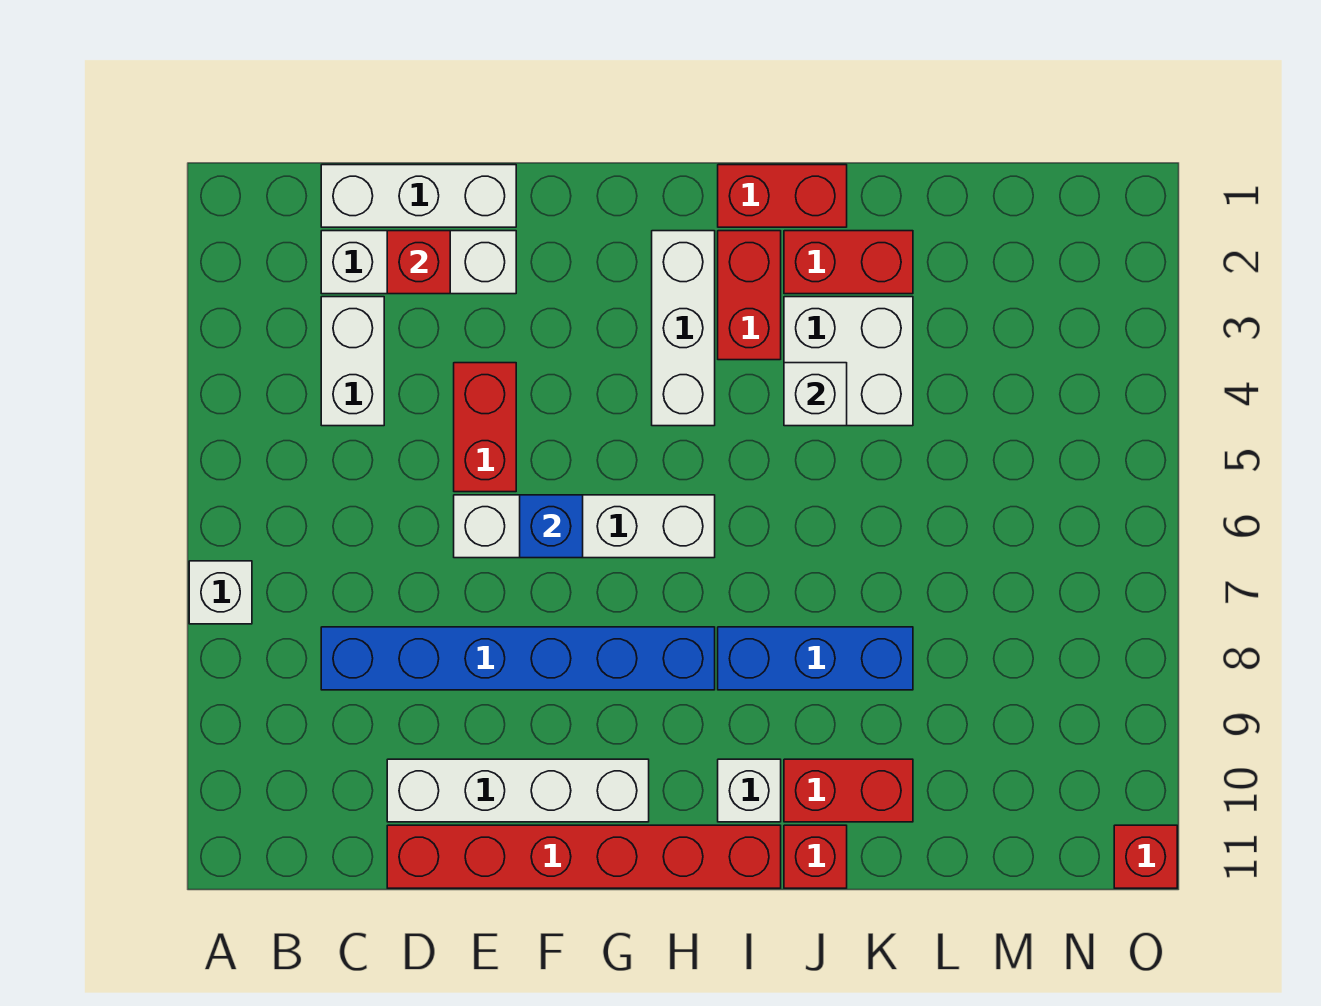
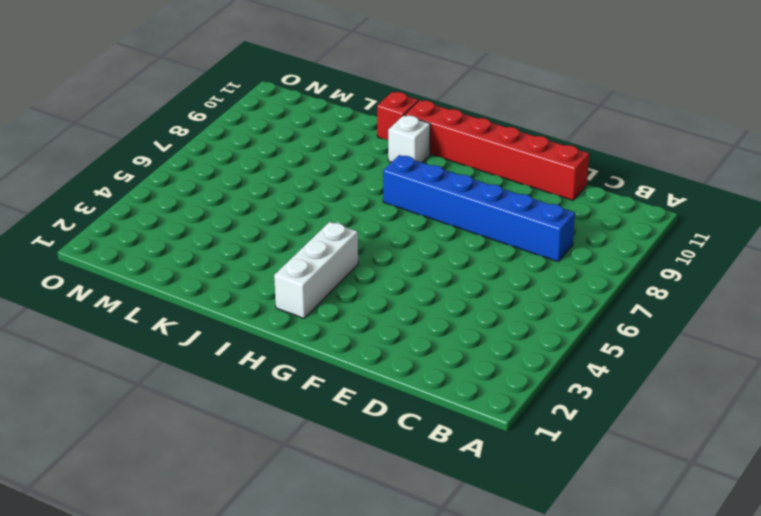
none -> white 1x1 brick [189,561,252,624]
none -> white 1x3 brick [321,165,516,227]
none -> white 1x3 brick [321,231,516,294]

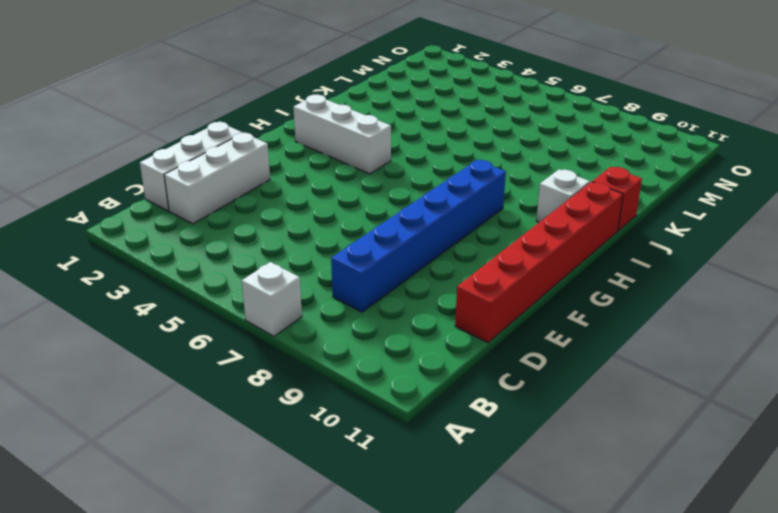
none -> white 1x2 brick [321,297,384,426]
none -> white 1x4 brick [387,759,649,822]
none -> red 1x2 brick [454,363,516,492]

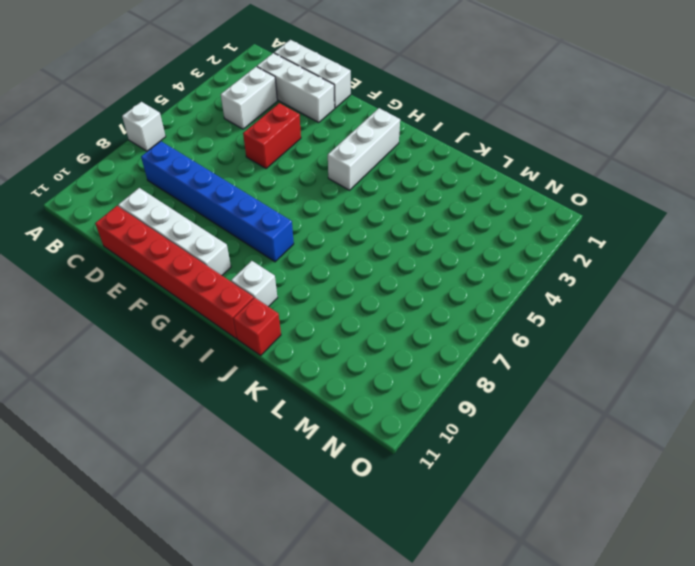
none -> white 1x4 brick [454,495,715,558]
none -> red 1x2 brick [718,165,847,227]
none -> red 1x2 brick [718,231,781,360]

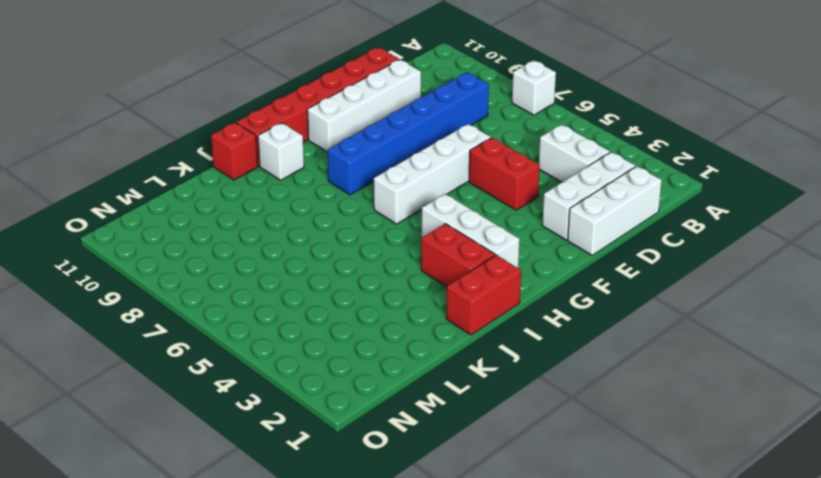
none -> blue 1x3 brick [718,627,913,690]
none -> red 1x2 brick [784,231,913,294]
none -> white 2x2 brick [784,297,913,426]

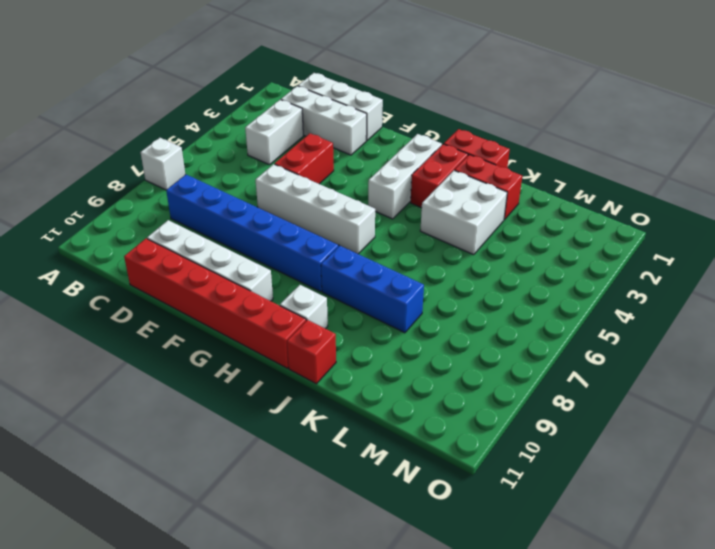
none -> red 1x2 brick [784,759,913,822]
none -> red 1x1 brick [1114,825,1177,888]
none -> red 1x1 brick [387,231,450,294]

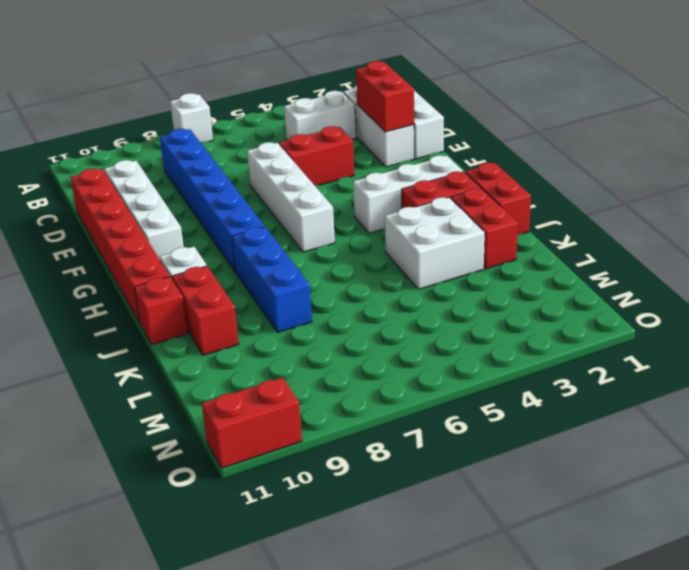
red 1x2 brick [356,61,414,132] -> red 1x1 brick [387,231,450,294]
red 1x2 brick [202,377,302,468] -> red 1x1 brick [1114,825,1177,888]
none -> blue 1x1 brick [520,495,583,558]
none -> white 1x1 brick [784,363,847,426]

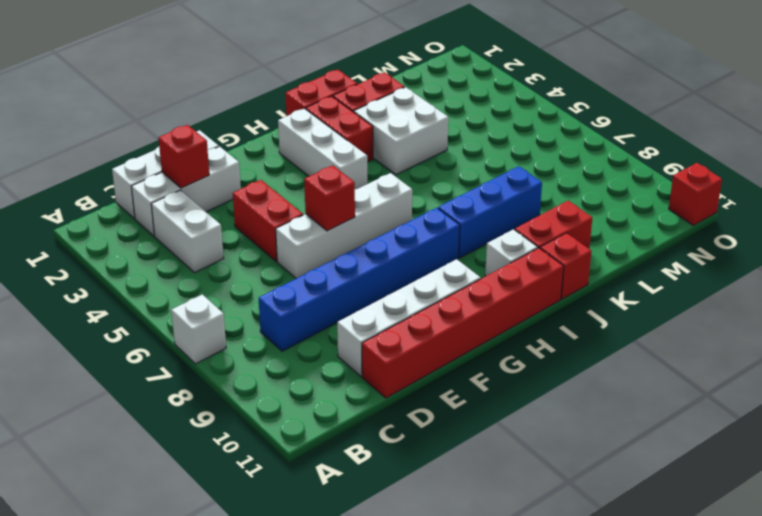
red 1x1 brick [304,165,355,231] -> blue 1x1 brick [520,495,583,558]
none -> white 1x1 brick [784,363,847,426]

